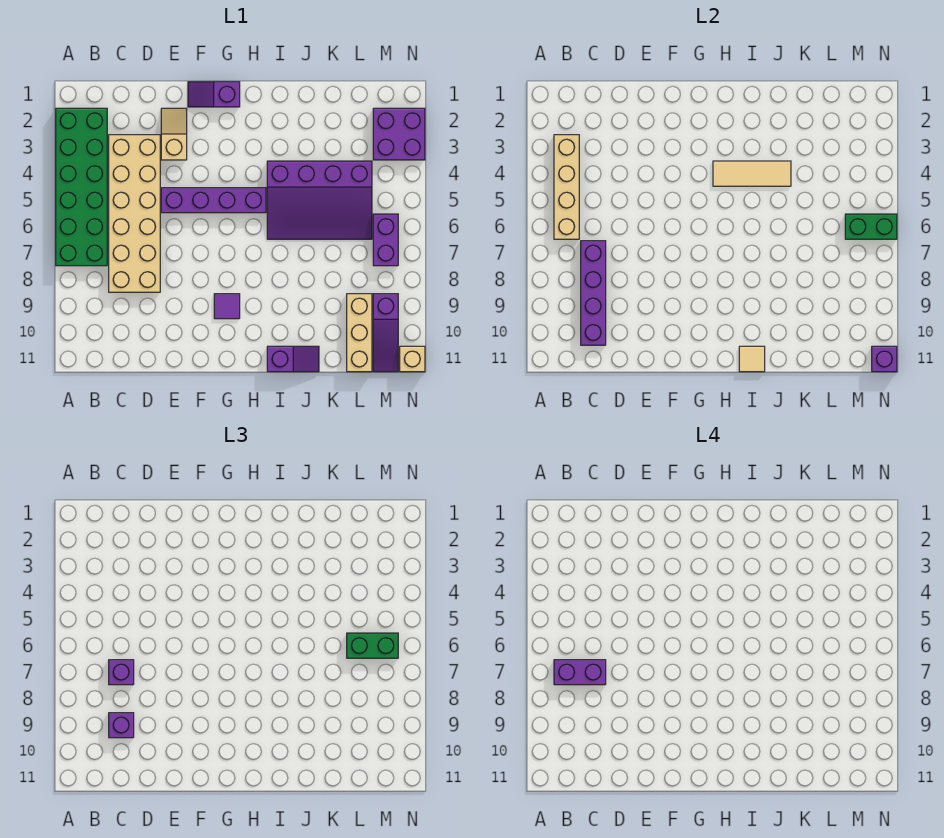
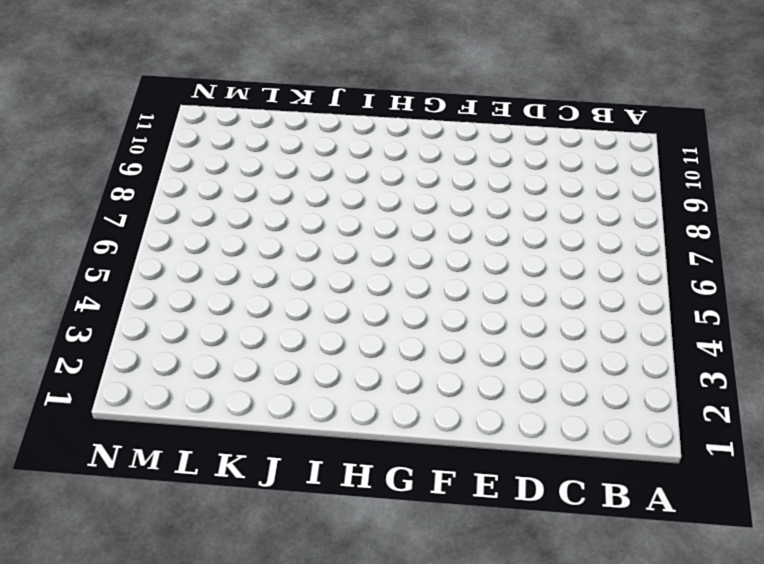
none -> green 2x6 brick [56,108,107,266]
none -> tan 2x6 brick [109,135,160,292]
none -> tan 1x2 slope [161,108,187,160]

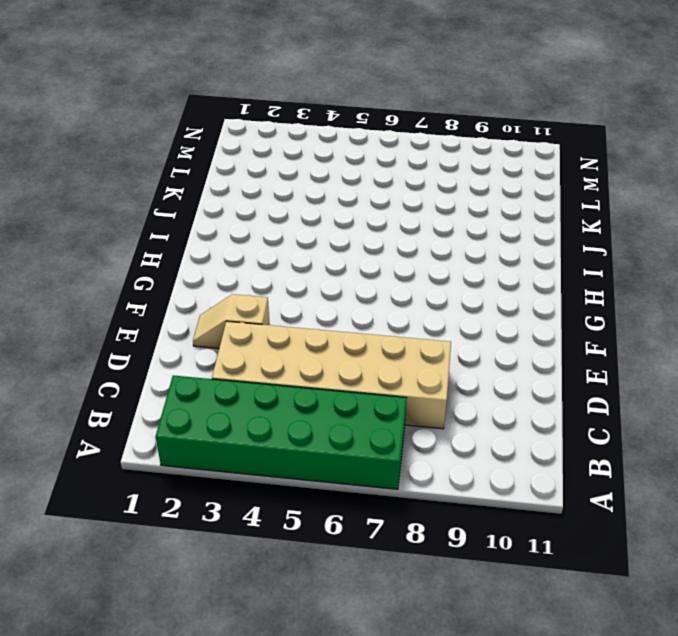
none -> purple 1x4 brick [161,188,266,213]
none -> purple 1x2 slope [188,82,240,107]
none -> purple 1x1 tile [214,294,240,319]

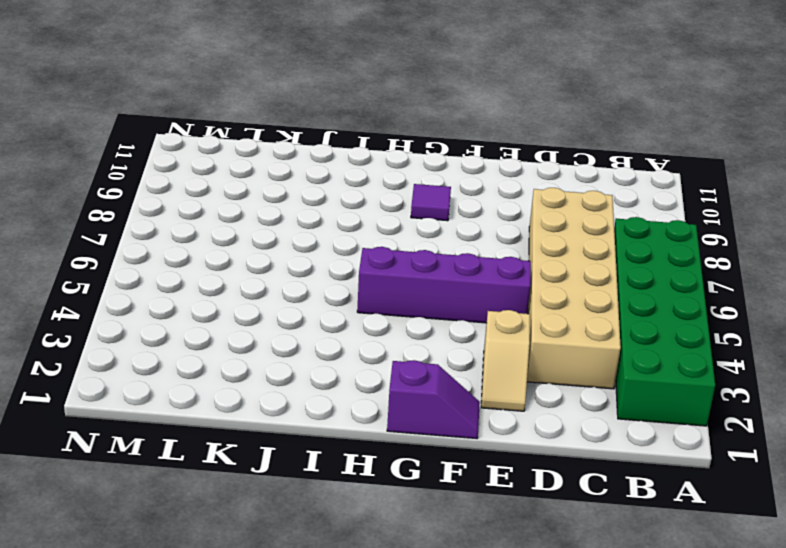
none -> purple 3x4 slope [267,161,372,239]
none -> purple 1x2 slope [267,346,319,372]
none -> tan 1x3 brick [347,294,372,372]

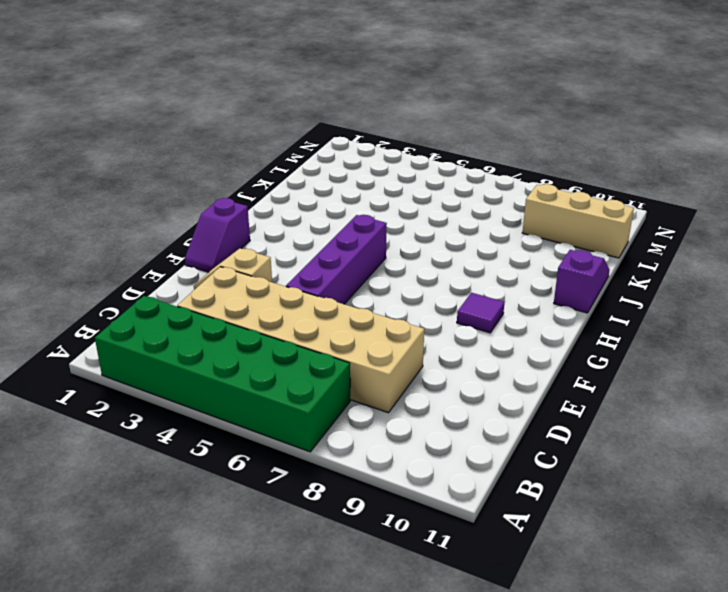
none -> purple 3x4 slope [267,161,372,239]
none -> purple 2x2 brick [373,108,425,160]
none -> purple 1x2 brick [373,214,398,266]

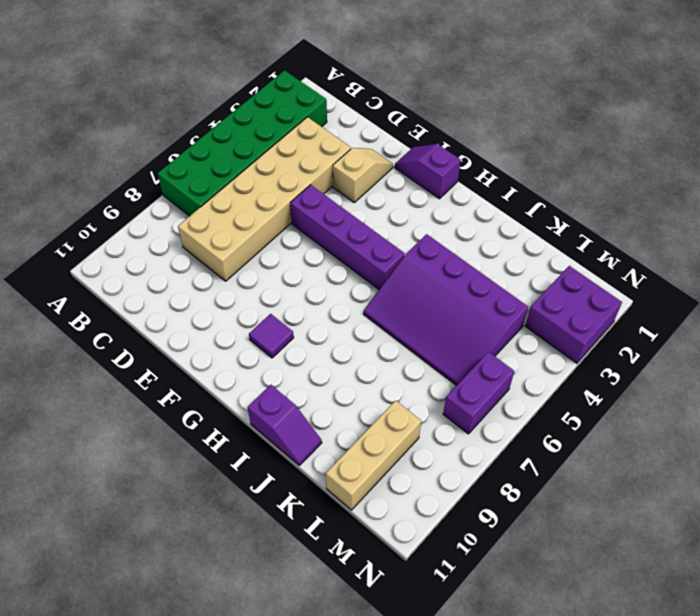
none -> purple 1x3 slope [373,294,398,372]
none -> tan 1x1 brick [400,346,425,372]
none -> tan 1x4 brick [554,135,579,239]

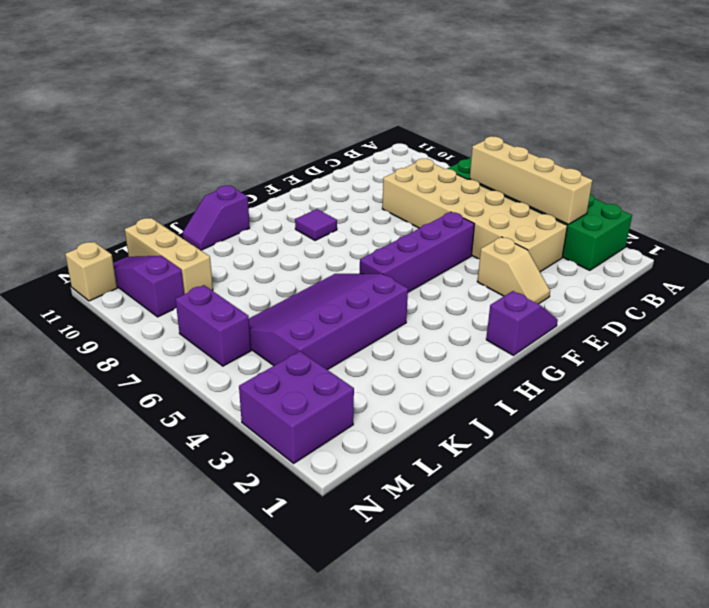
none -> purple 1x4 brick [581,241,606,345]
none -> tan 1x3 tile [713,161,791,186]
none -> tan 1x1 tile [739,346,765,372]

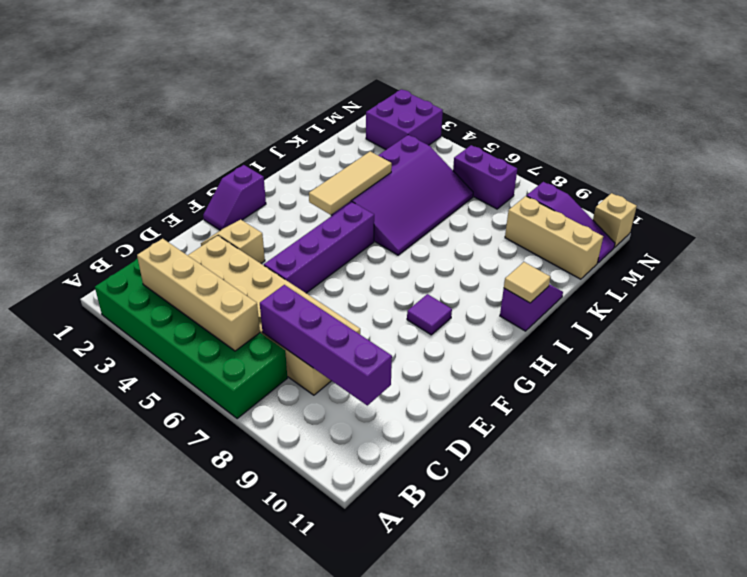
none -> green 1x2 brick [845,214,897,239]
none -> purple 1x1 brick [872,346,897,372]
none -> purple 1x1 brick [109,660,134,685]

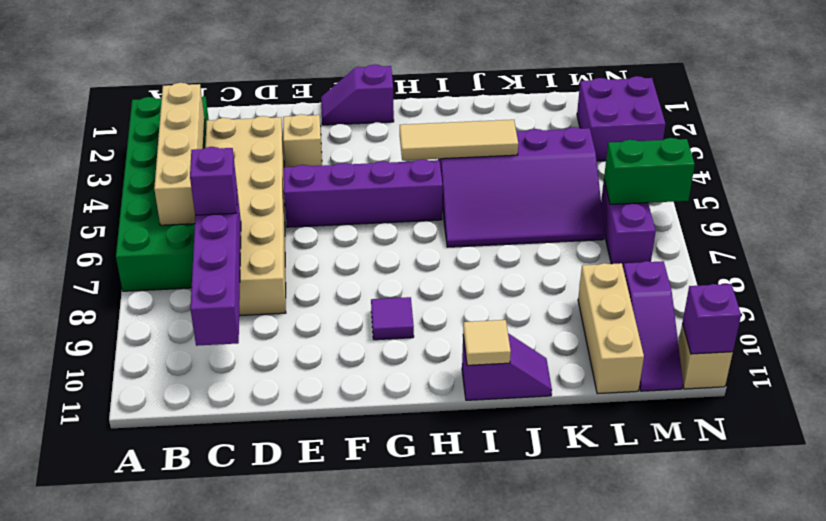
none -> purple 1x1 brick [109,713,134,738]
none -> green 1x2 brick [347,633,398,658]
none -> purple 1x2 brick [554,660,606,685]

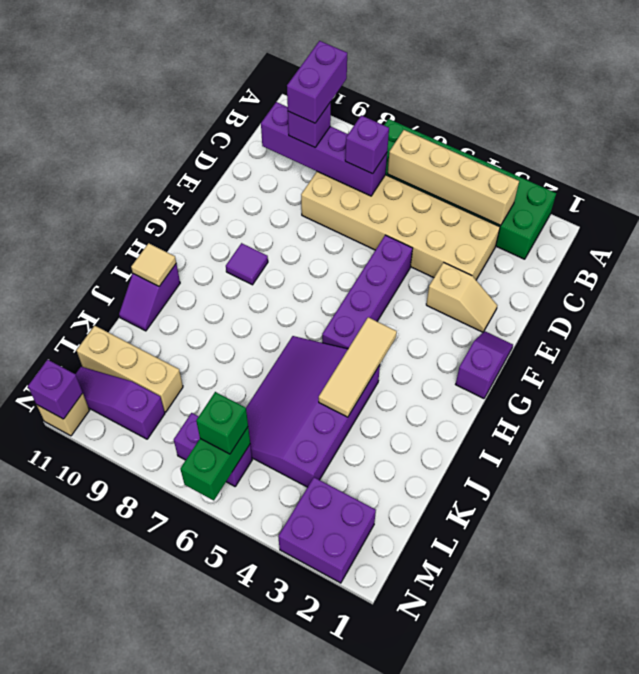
purple 1x2 brick [287,41,347,123] -> purple 1x2 brick moved to [554,660,606,685]
green 1x1 brick [196,392,248,454] -> green 1x2 brick [347,633,398,658]

